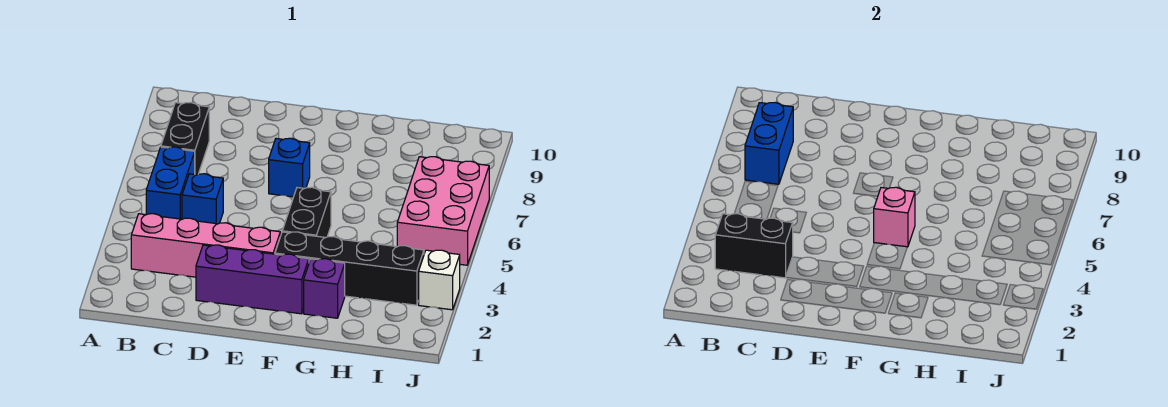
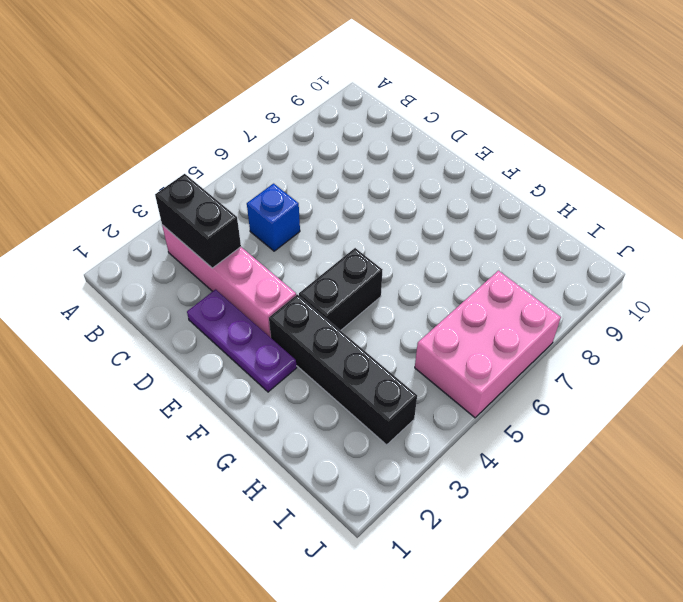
purple 1x3 plate [187,289,297,392] -> purple 1x3 brick [196,245,309,314]
none -> blue 1x2 brick [146,147,195,219]
none -> black 1x2 brick [161,103,209,175]
none -> blue 1x1 brick [269,138,310,197]

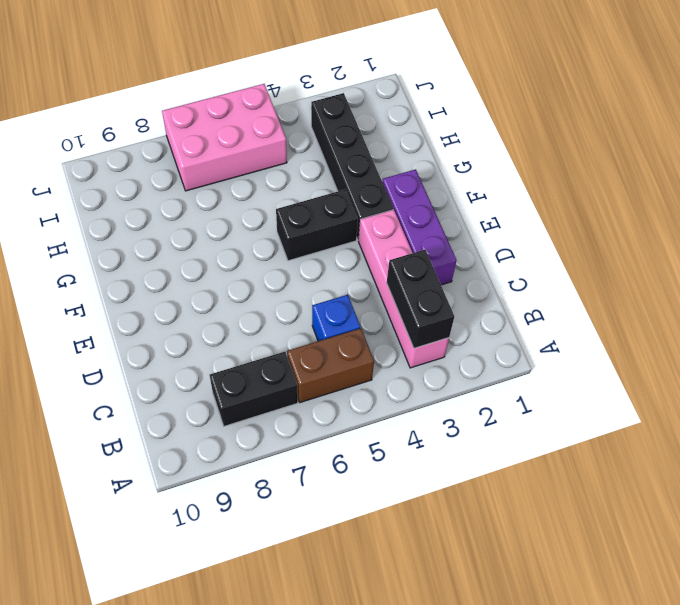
brown 1x2 brick [287,328,374,402] -> blue 1x2 brick [146,147,195,219]
none -> blue 1x1 brick [269,138,310,197]
none -> purple 1x1 brick [304,259,345,318]
none -> white 1x1 brick [419,250,460,310]

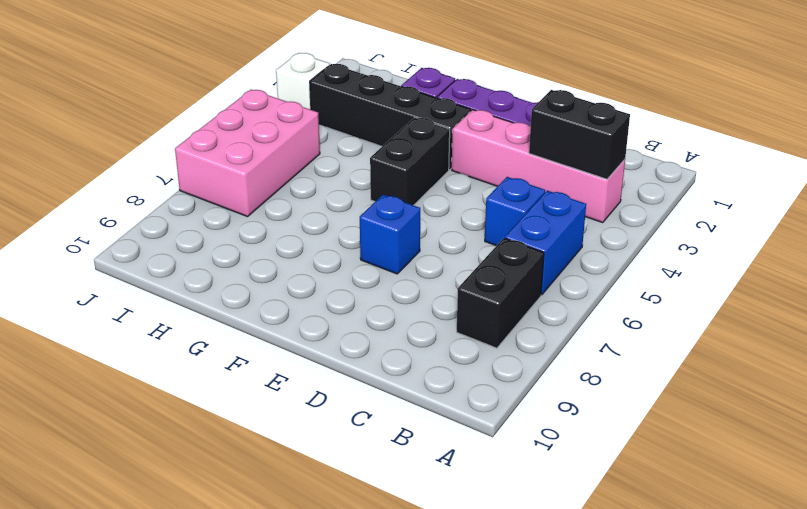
none -> blue 1x2 brick [745,103,793,184]
none -> pink 1x1 brick [874,187,915,247]

